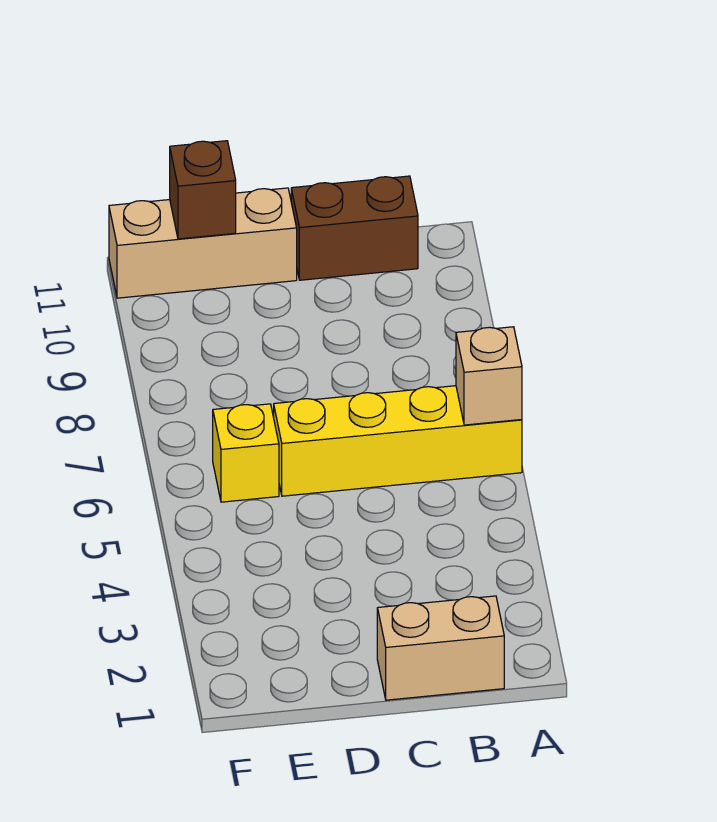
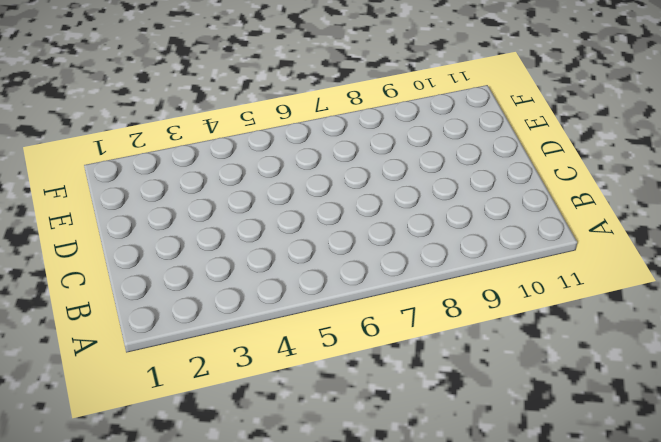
none -> yellow 1x4 brick [274,386,522,496]
none -> tan 1x2 brick [377,596,504,700]

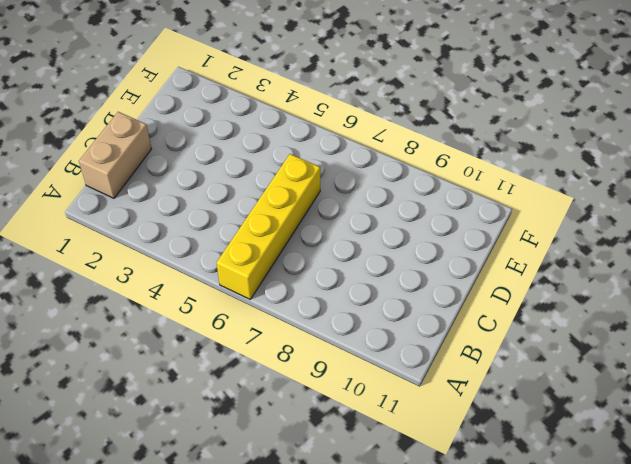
none -> brown 1x2 brick [291,176,418,280]
none -> tan 1x3 brick [109,188,297,298]

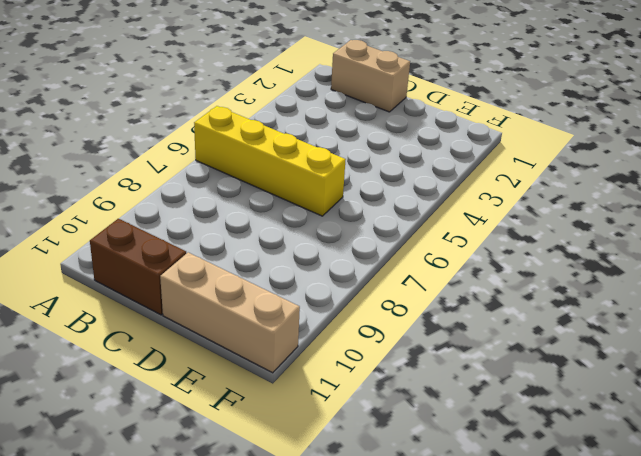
none -> yellow 1x1 brick [213,404,279,502]
none -> tan 1x1 brick [456,327,522,425]

